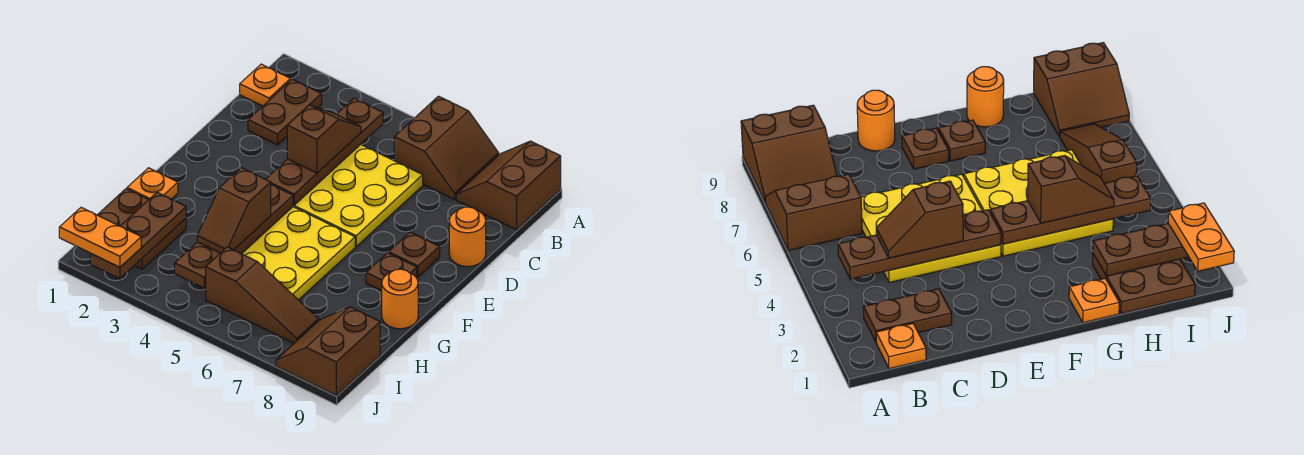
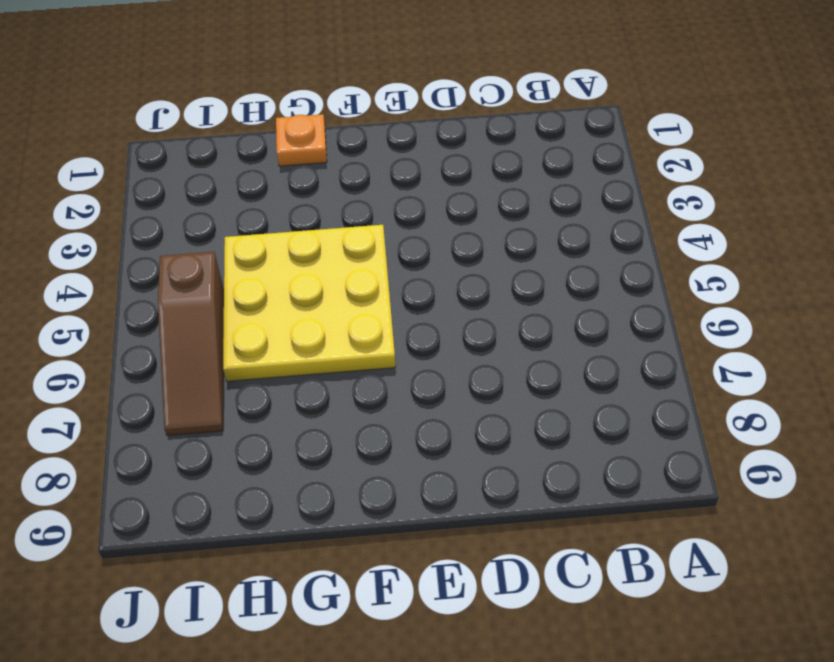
none -> brown 2x2 slope [394,96,499,200]
none -> brown 2x2 slope [456,141,561,230]
none -> orange 1x1 plate [240,64,291,106]

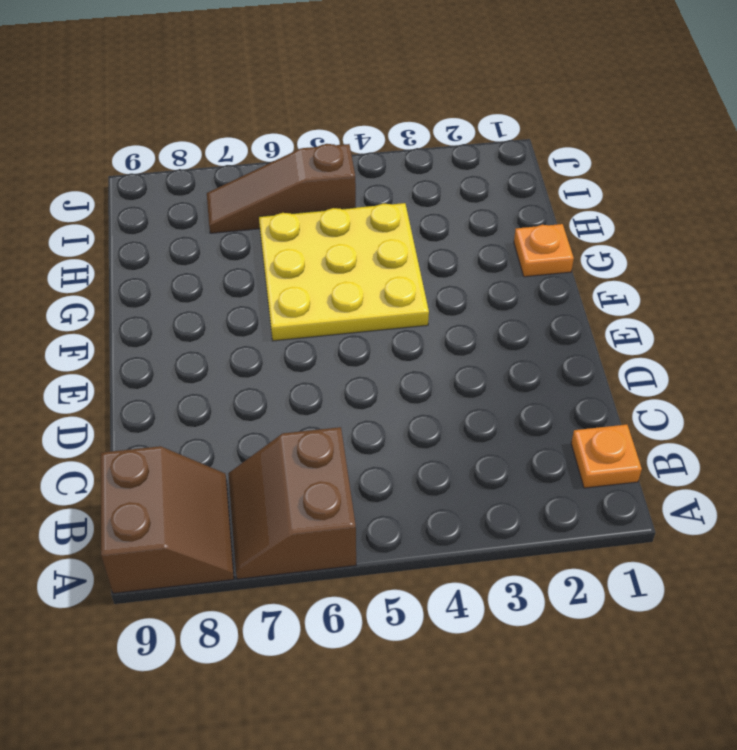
none -> brown 1x2 plate [248,79,322,145]
none -> yellow 3x3 plate [293,145,423,247]
none -> orange 1x1 round brick [449,207,486,267]

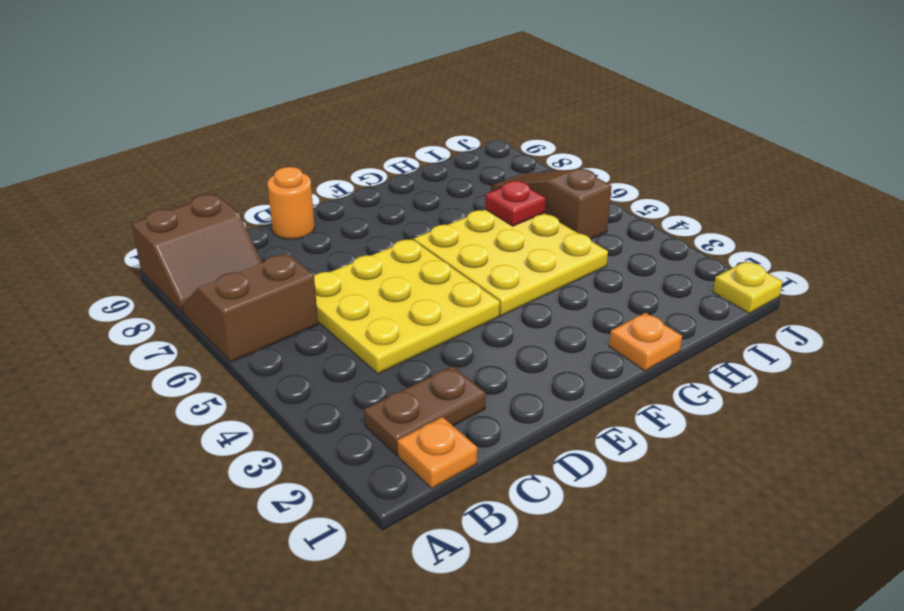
red 1x1 plate [485,181,546,226] -> none
yellow 1x1 plate [713,261,783,313] -> none
none -> brown 1x1 plate [389,232,440,277]
none -> brown 1x1 plate [366,253,417,291]
none -> orange 1x1 round brick [382,269,418,329]

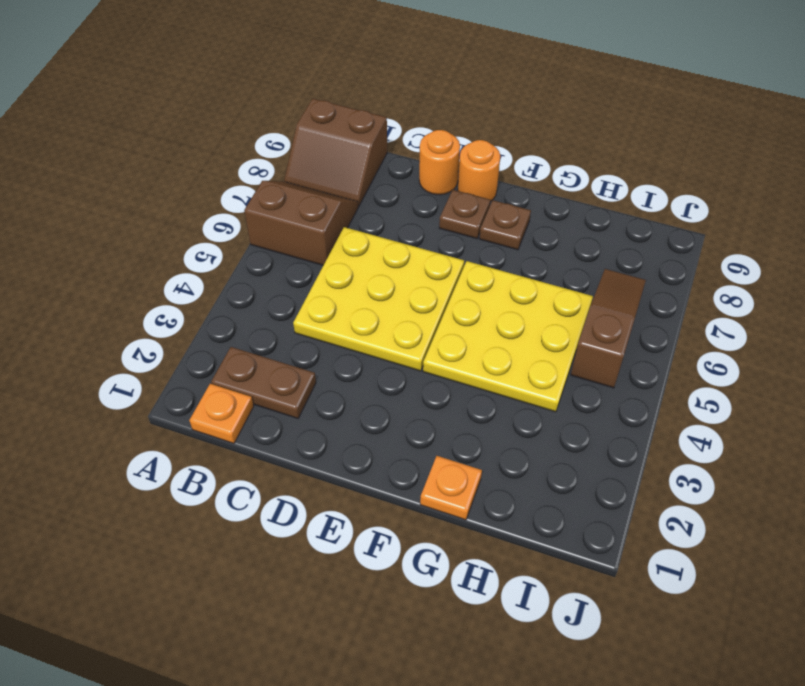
orange 1x1 round brick [458,140,500,202] -> orange 1x1 round brick moved to [382,269,418,329]
none -> brown 2x2 plate [98,189,186,269]
none -> brown 2x2 slope [276,307,380,395]
none -> brown 1x4 plate [266,98,383,205]

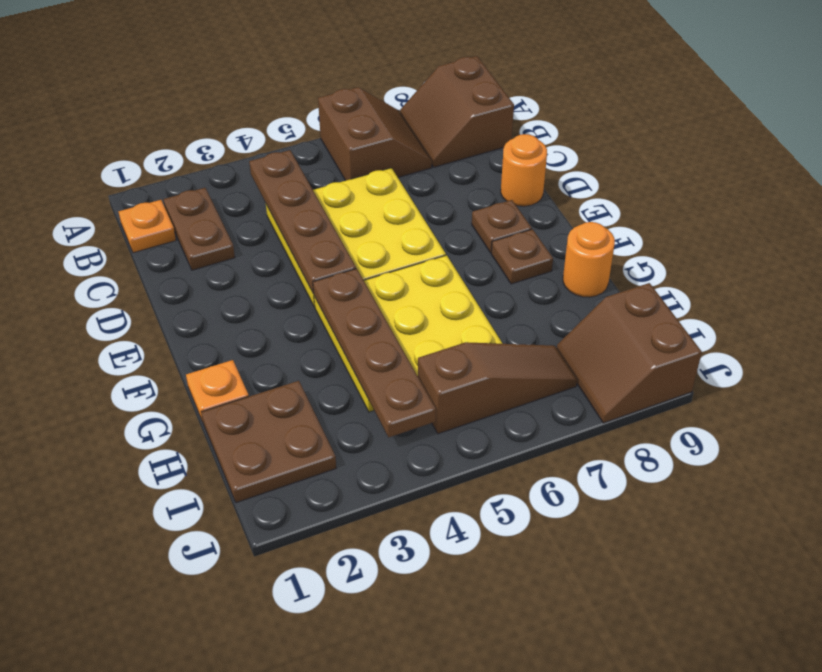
none -> brown 1x3 plate [90,192,186,279]
none -> brown 1x2 slope [287,105,361,173]
none -> brown 1x2 slope [197,168,271,253]

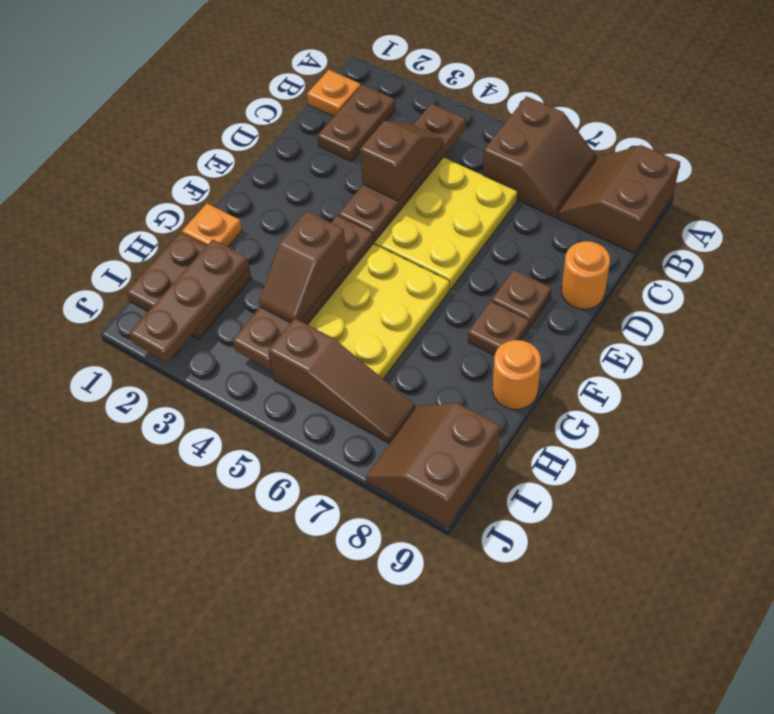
none -> orange 1x2 plate [59,207,141,267]

